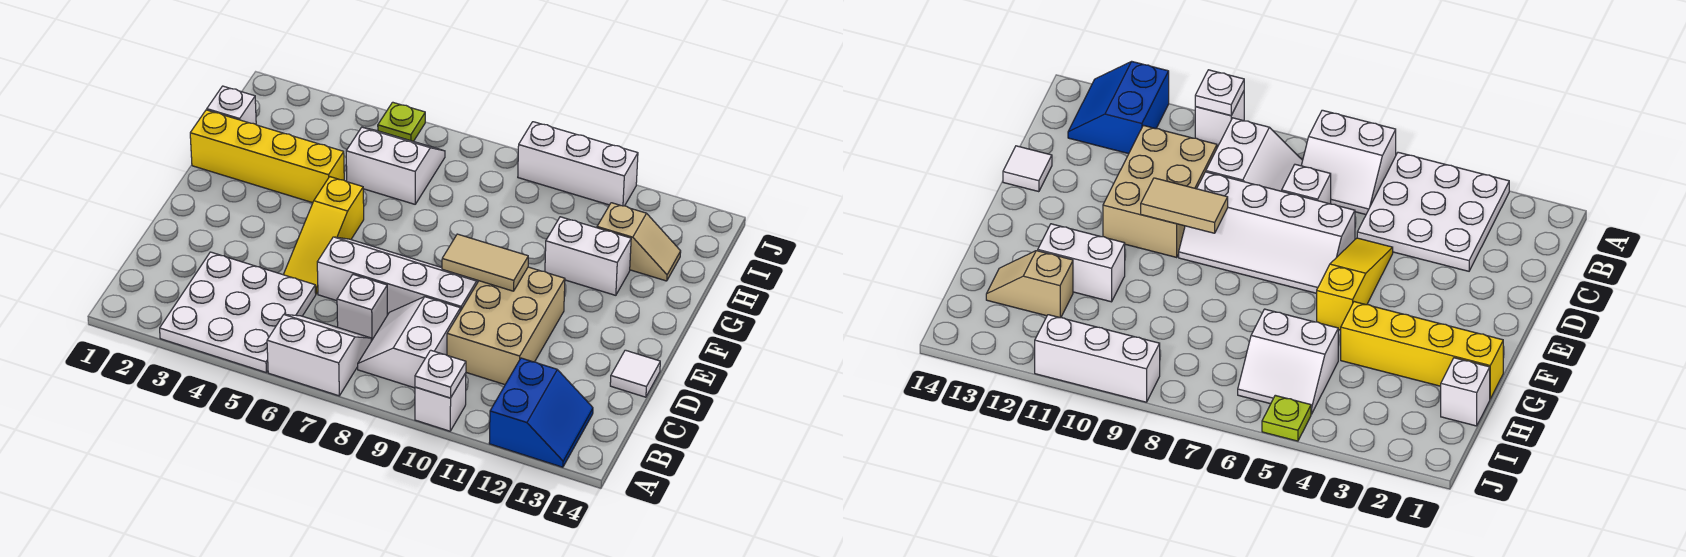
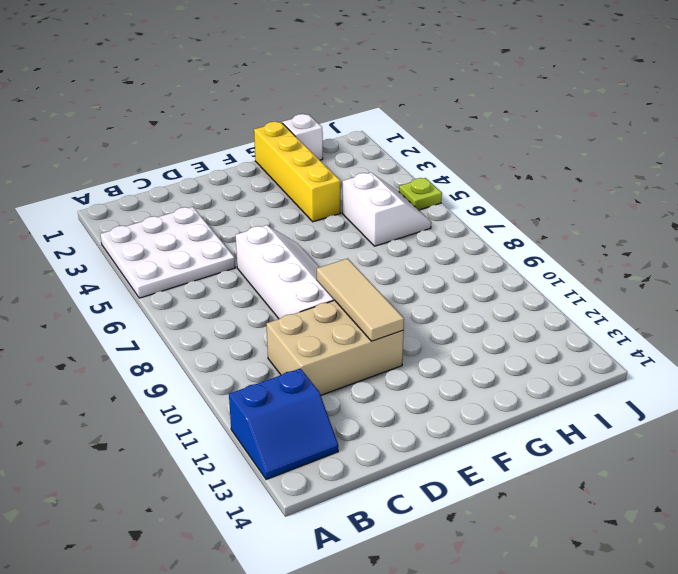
tan 1x3 tile [317,258,404,341] -> tan 1x2 tile [442,234,528,291]
none -> white 2x2 slope [267,314,371,396]
none -> white 1x1 brick [415,373,466,431]
none -> white 2x2 slope [358,297,460,388]

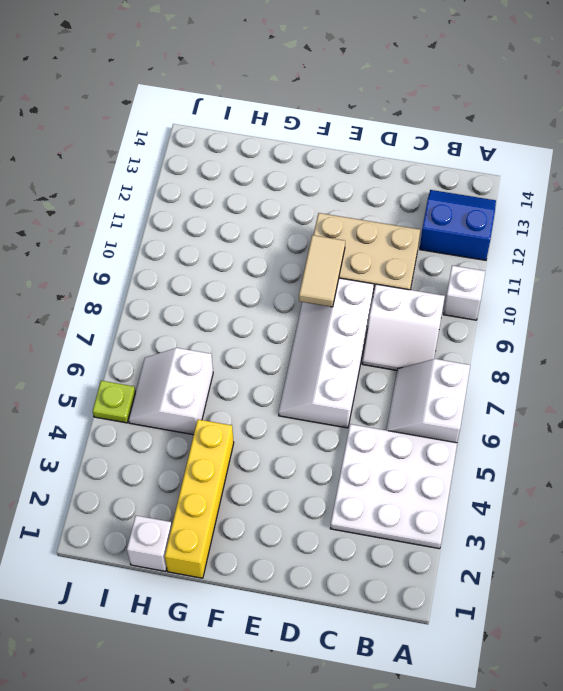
none -> white 1x1 brick [337,275,387,341]
none -> yellow 1x3 slope [283,177,364,294]
none -> white 1x1 tile [610,350,660,397]

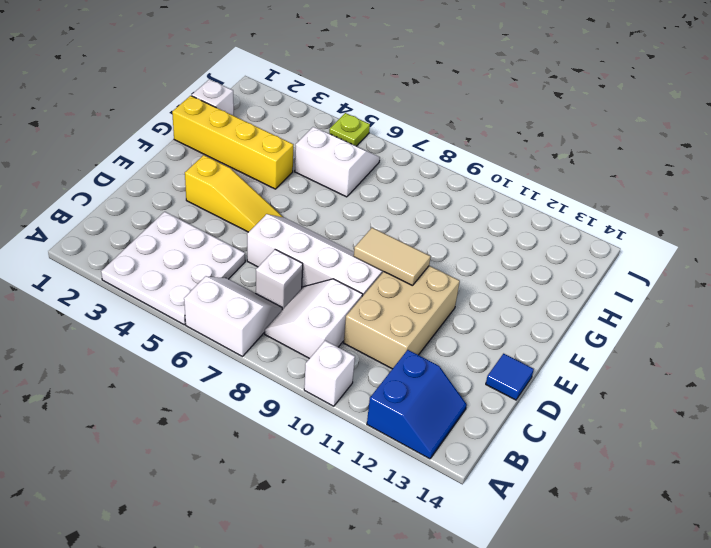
blue 1x1 tile [486,354,534,400] -> white 1x1 tile [610,350,660,397]
yellow 1x3 slope [185,155,283,232] -> yellow 1x3 slope turned to [283,177,364,294]
none -> white 1x2 brick [545,217,631,295]
none -> tan 1x2 slope [597,203,681,281]
none -> white 1x3 brick [518,122,638,206]

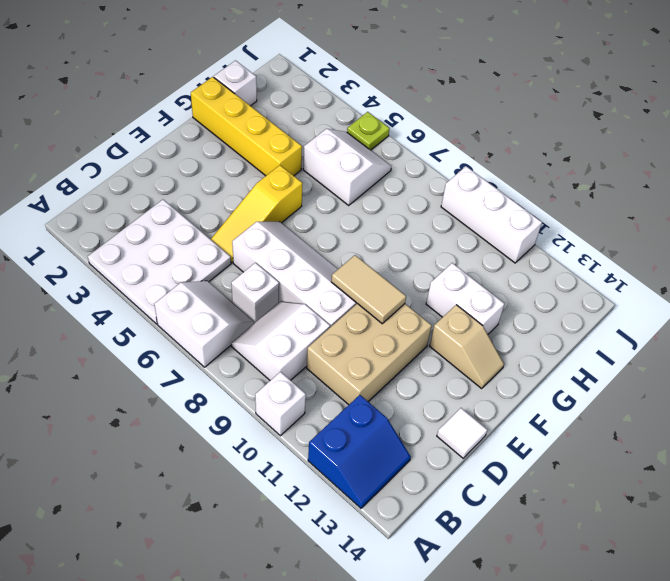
tan 1x2 slope [430,305,504,389] -> tan 1x2 slope moved to [597,203,681,281]
none -> white 1x1 plate [415,350,466,398]

